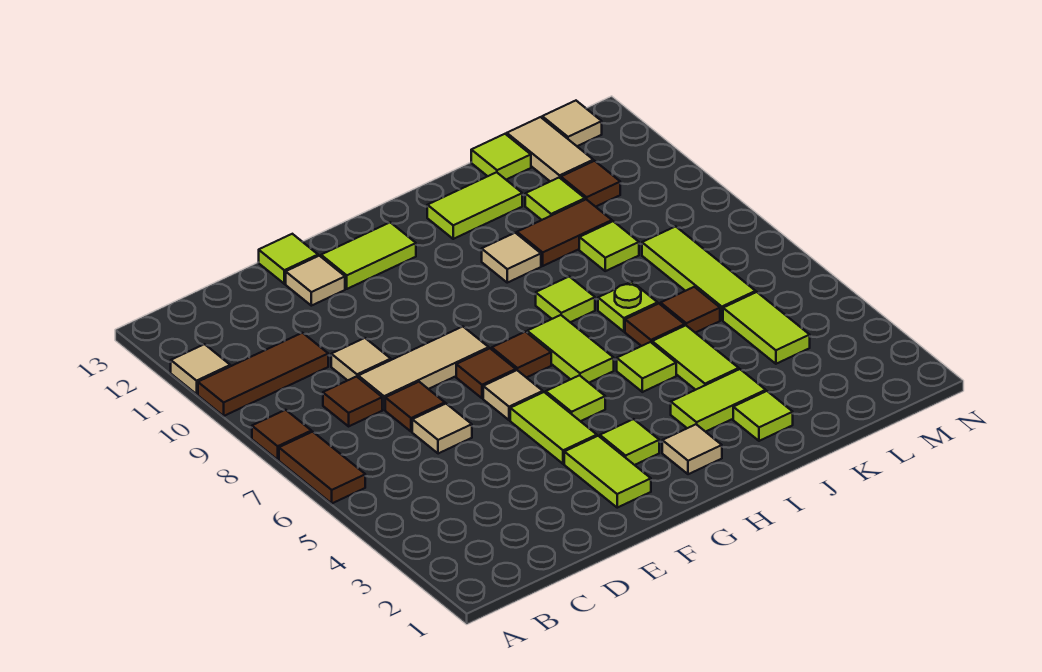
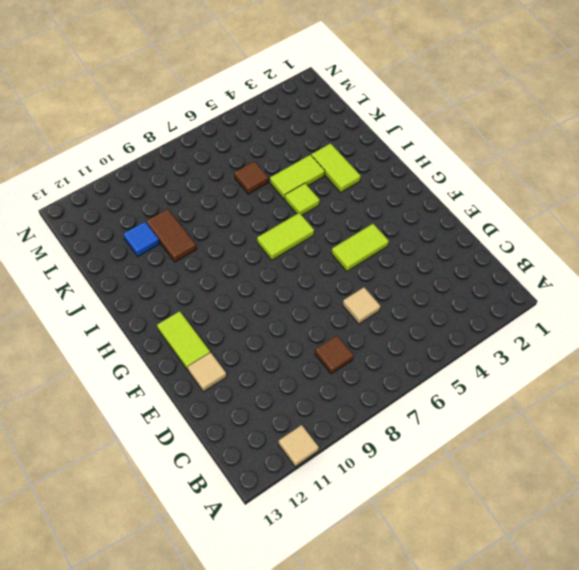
blue 1x1 tile [123,222,159,256] -> lime 1x1 tile [525,178,585,220]
none -> brown 1x2 tile [279,432,365,503]
none -> brown 1x1 tile [252,410,311,460]
none -> brown 1x3 tile [198,333,328,416]
none -> brown 1x1 tile [385,382,445,432]

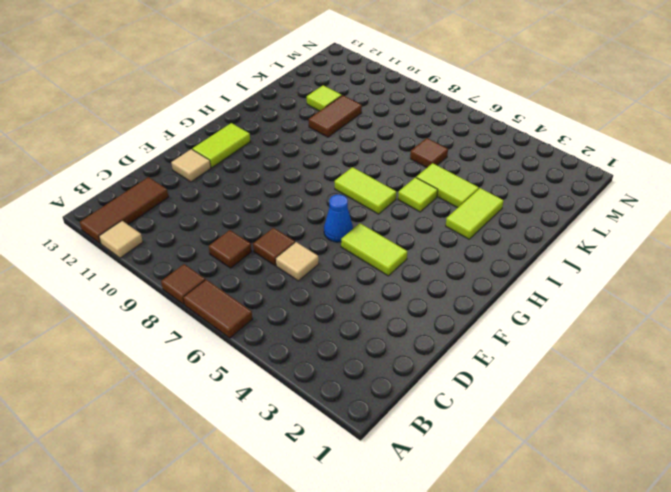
brown 1x3 tile [80,177,168,244] -> brown 1x3 tile moved to [198,333,328,416]
blue 1x1 cone [324,195,353,242] -> tan 1x1 tile [483,370,543,420]
none -> tan 1x3 tile [358,327,489,410]
none -> tan 1x1 tile [331,338,391,380]
none -> lime 1x1 tile [259,234,318,284]
none -> lime 1x2 tile [564,436,651,508]

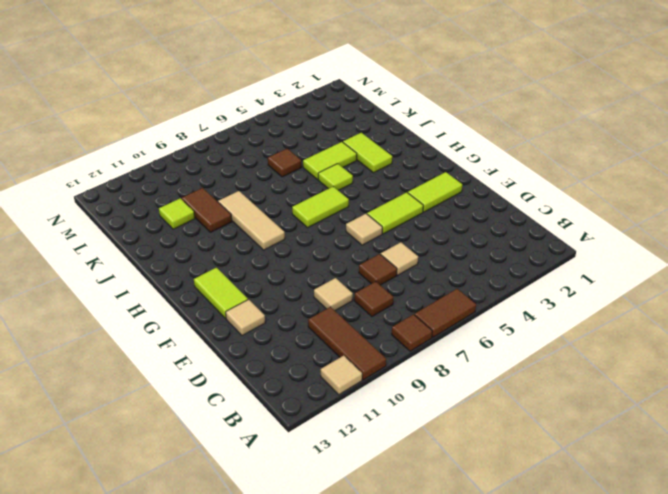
tan 1x3 tile [218,191,285,250] -> tan 1x3 tile moved to [358,327,489,410]
none -> lime 1x1 tile [259,234,318,284]
none -> brown 1x1 tile [456,348,516,398]
none -> lime 1x1 tile [600,419,659,465]
none -> lime 1x1 tile [546,375,605,421]

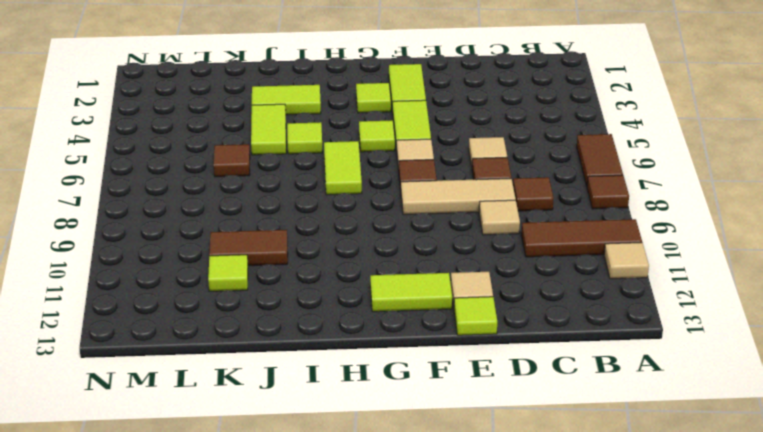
none -> brown 1x1 tile [492,332,551,378]
none -> tan 1x1 tile [662,424,722,474]
none -> lime 1x1 tile [536,276,595,322]
none -> tan 1x1 tile [482,233,541,283]

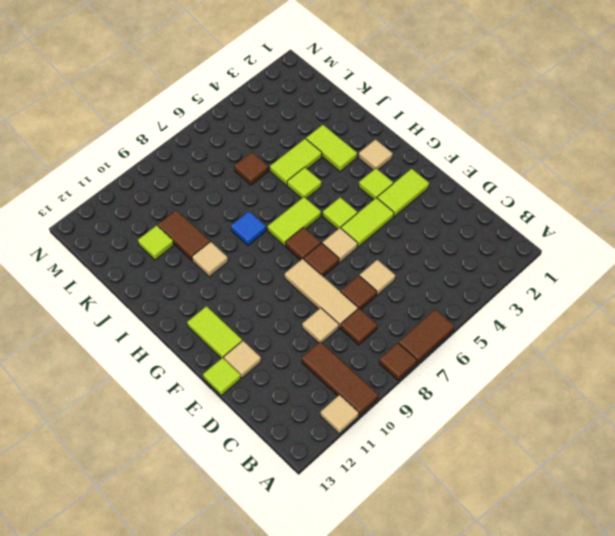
blue 1x1 tile [231,211,266,246] -> lime 1x1 tile [536,276,595,322]
none -> lime 1x2 tile [427,172,522,239]
none -> lime 1x1 tile [733,391,793,441]
none -> brown 1x1 tile [625,304,685,346]
none -> lime 1x1 plate [598,282,658,332]

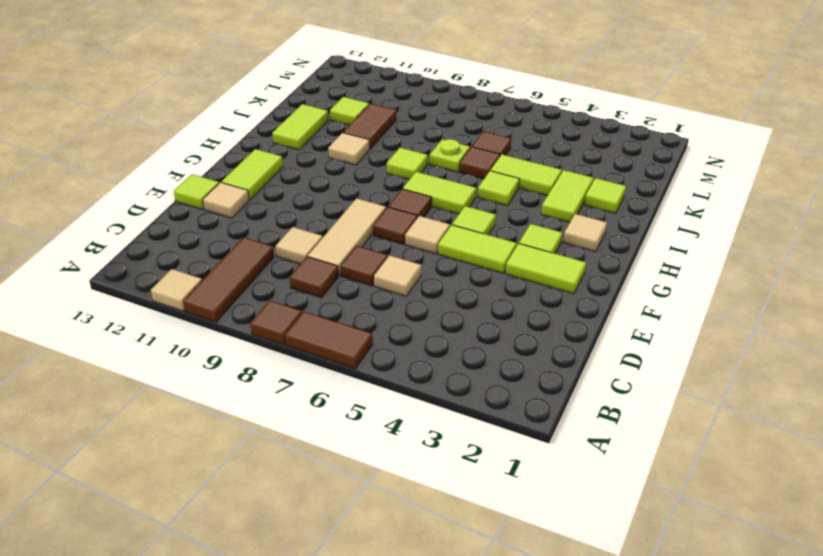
none -> lime 1x1 tile [579,221,639,271]
none -> lime 1x1 tile [471,134,531,180]
none -> lime 1x2 tile [723,292,810,364]
none -> lime 1x3 tile [642,226,756,320]

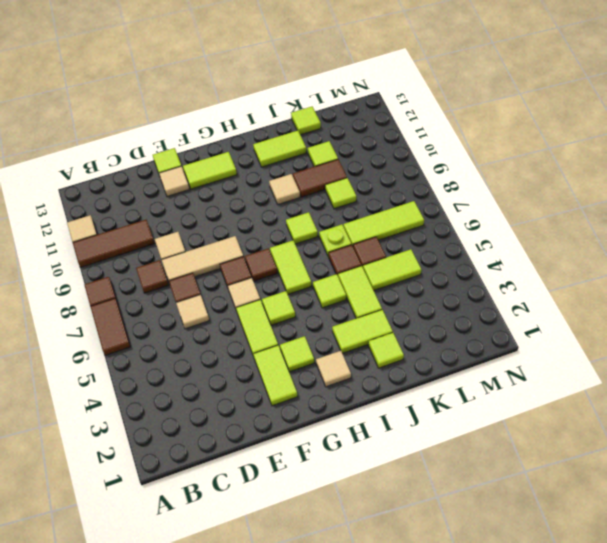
lime 1x2 tile [363,249,421,290] -> lime 1x2 tile turned to [723,292,810,364]
lime 1x3 tile [344,201,424,245] -> lime 1x3 tile turned to [642,226,756,320]
none -> brown 1x1 tile [561,161,620,207]
none -> tan 1x2 tile [507,117,593,181]
none -> tan 1x1 tile [542,101,602,146]

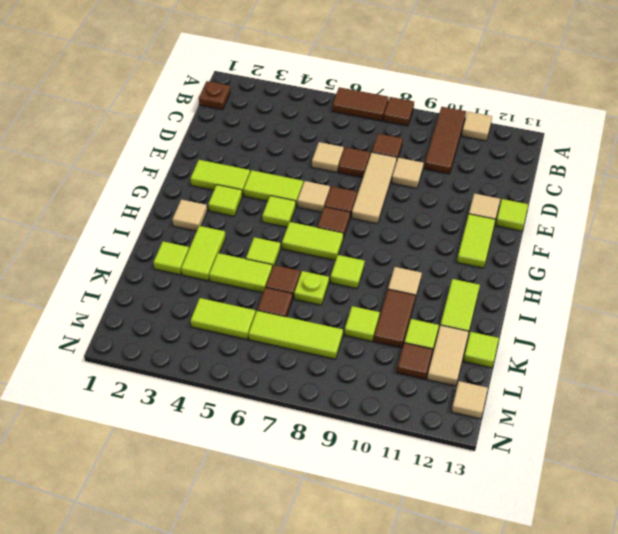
brown 1x1 plate [199,81,230,110] -> none
tan 1x2 tile [427,325,469,386] -> tan 1x2 tile turned to [507,117,593,181]

